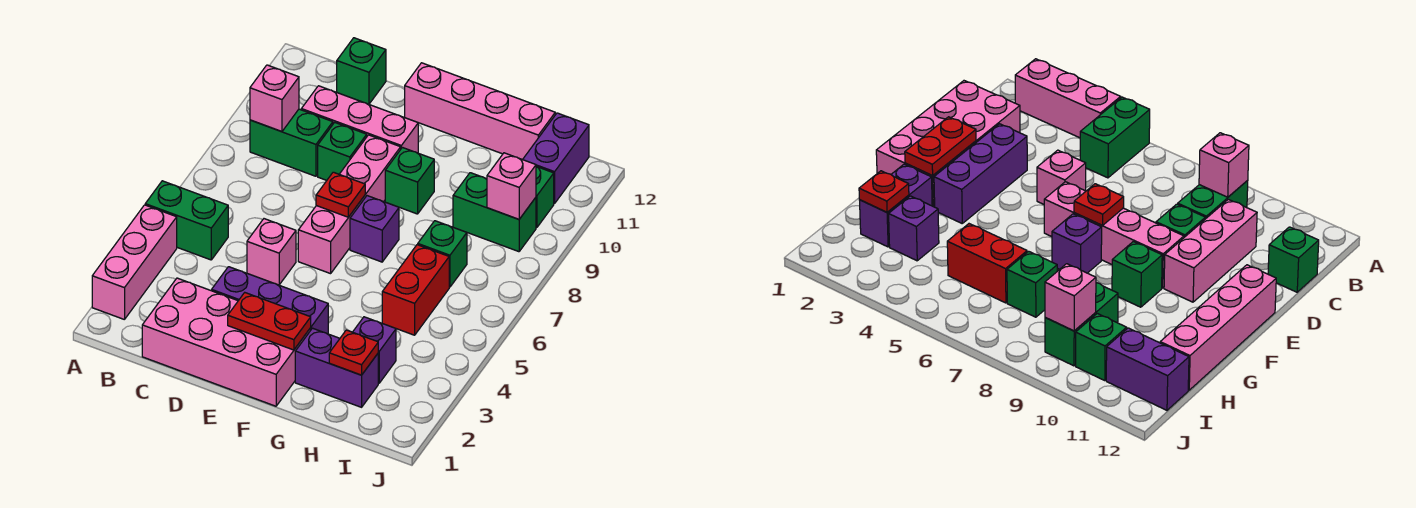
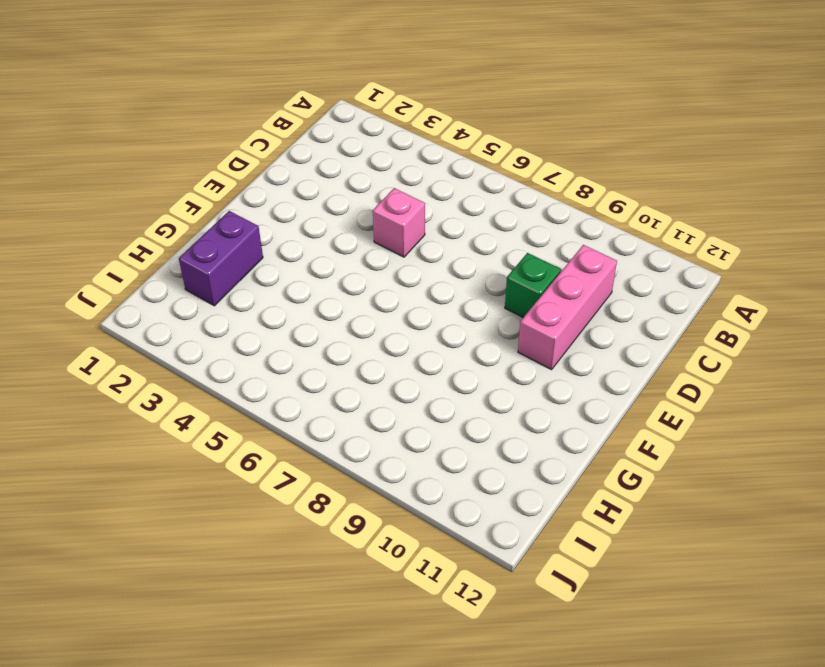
none -> pink 1x3 brick [92,205,177,320]
none -> green 1x2 brick [145,181,228,260]
none -> green 1x2 brick [250,109,333,176]

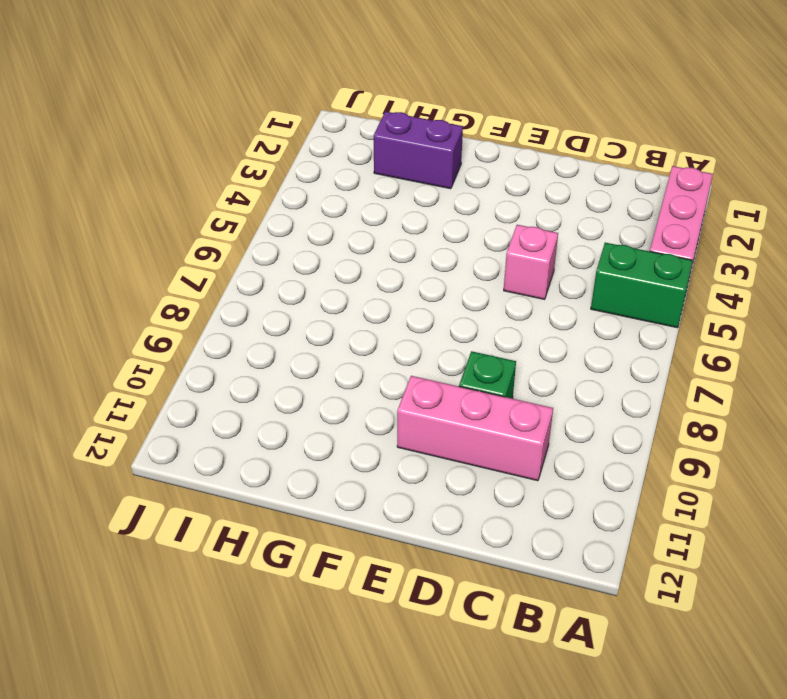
none -> green 1x2 brick [250,109,333,176]
none -> pink 2x4 brick [142,278,311,406]
none -> green 1x1 brick [337,38,386,104]

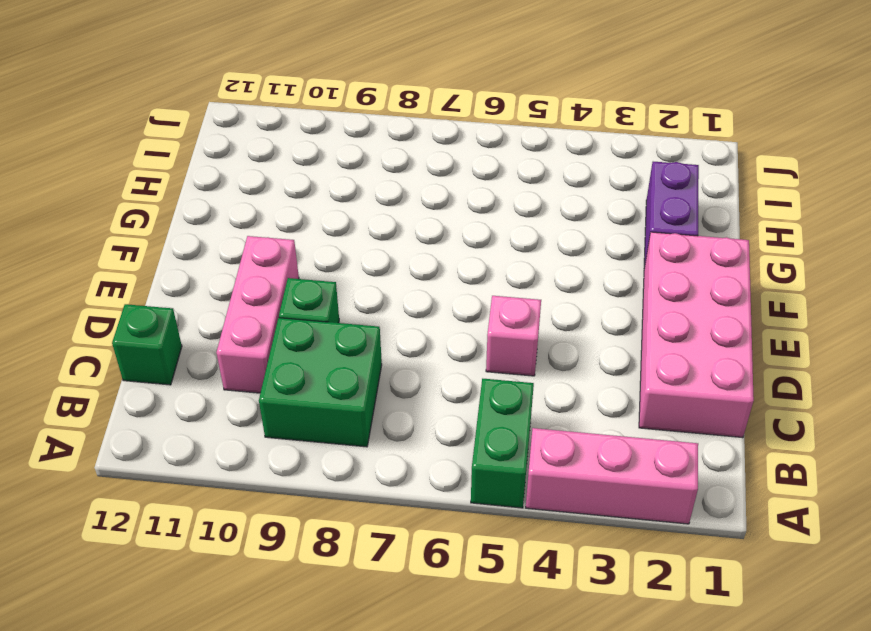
green 2x2 brick [259,318,382,447] -> green 1x2 brick [250,109,333,176]
none -> purple 1x3 brick [212,267,328,334]
none -> pink 1x4 brick [298,135,401,274]
none -> pink 1x4 brick [405,63,555,160]

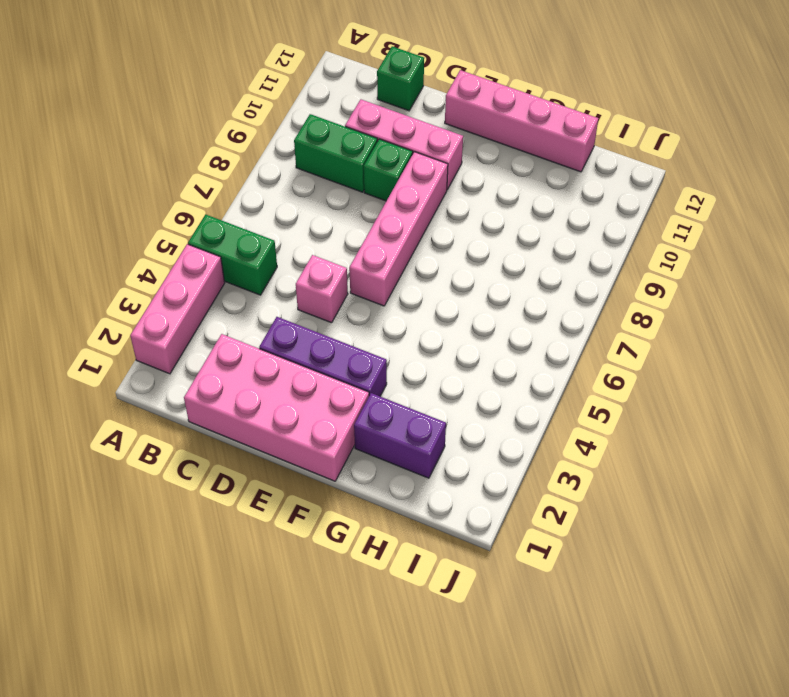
none -> purple 1x1 brick [350,196,399,262]
none -> green 1x1 brick [385,147,434,214]
none -> purple 1x1 brick [353,317,396,383]

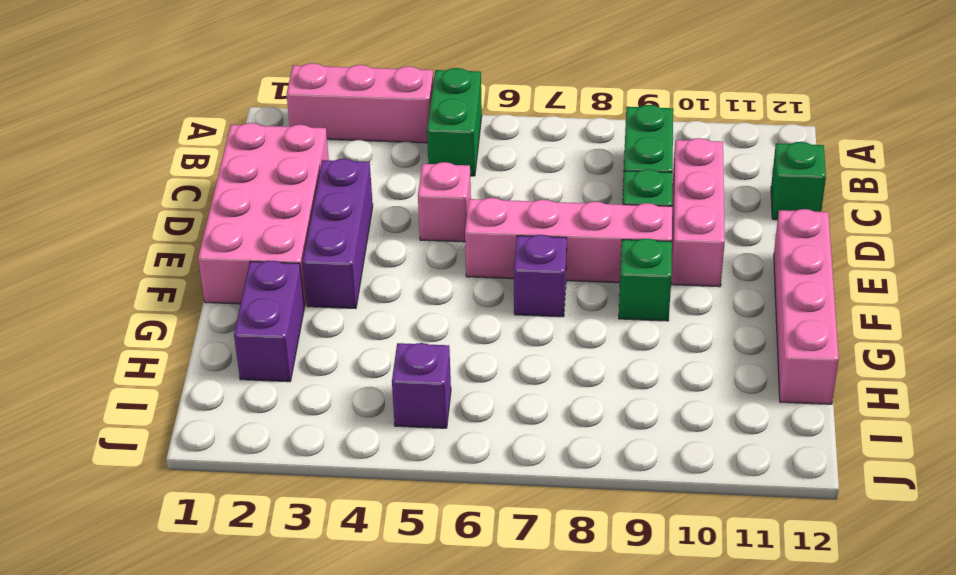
purple 1x1 brick [392,343,451,428] -> purple 1x1 brick moved to [353,317,396,383]
none -> red 1x2 brick [382,245,449,335]
none -> green 1x1 brick [418,221,467,287]
none -> green 1x2 brick [453,173,536,252]

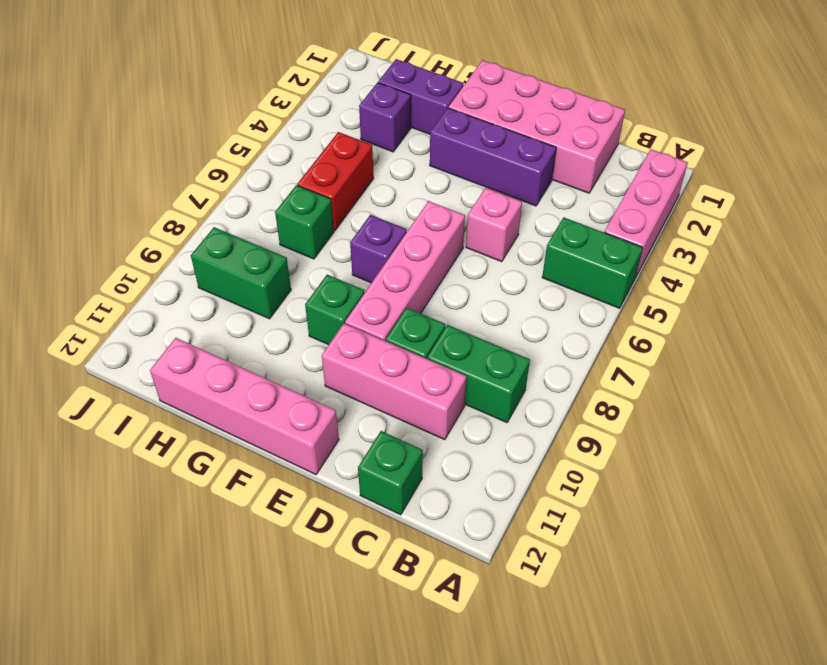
none -> green 1x1 brick [536,167,554,228]
none -> purple 1x2 brick [523,113,589,204]
none -> pink 1x1 brick [250,65,299,132]

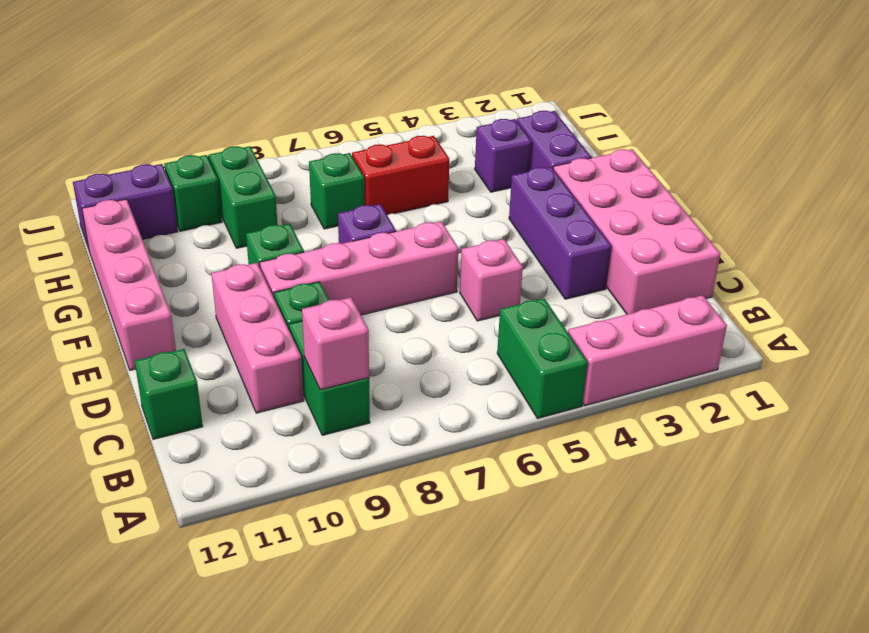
none -> red 1x2 plate [228,293,311,350]
none -> red 1x1 plate [316,172,365,217]
none -> red 1x1 plate [329,330,378,375]

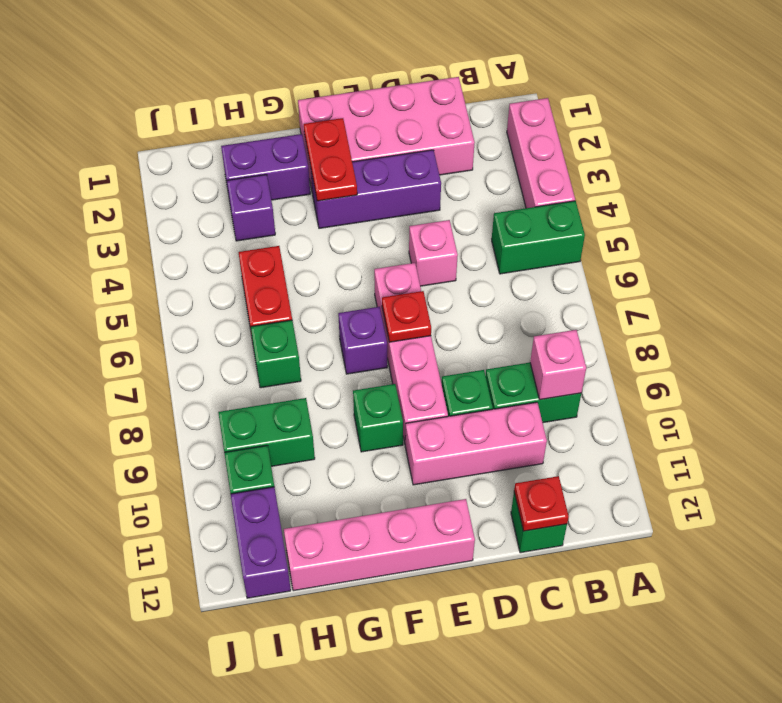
red 1x1 plate [514,476,569,531] -> red 1x1 plate moved to [329,330,378,375]
red 1x2 plate [304,118,357,201] -> red 1x2 plate turned to [228,293,311,350]
none -> pink 1x1 brick [487,153,536,219]

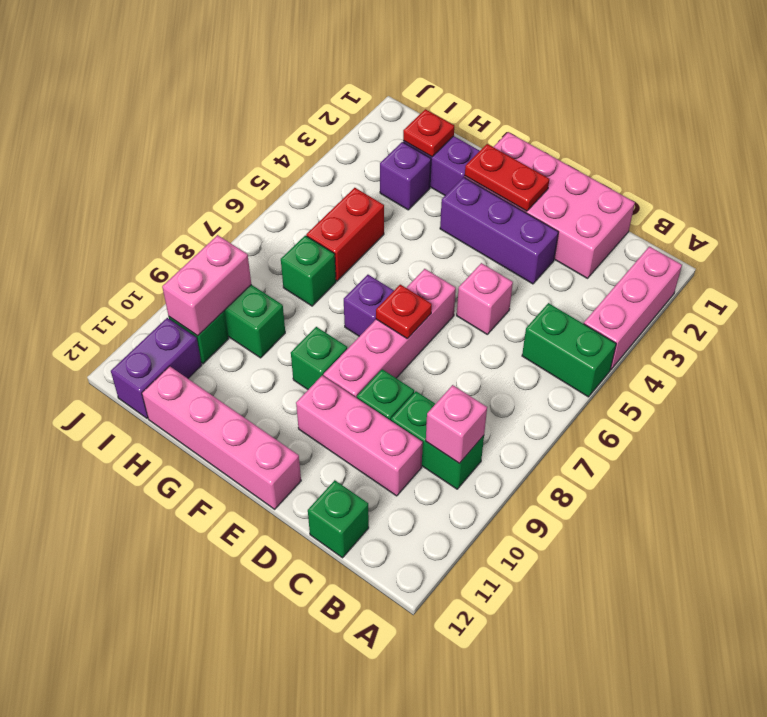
pink 1x2 brick [162,235,251,336] -> pink 1x1 brick [487,153,536,219]

